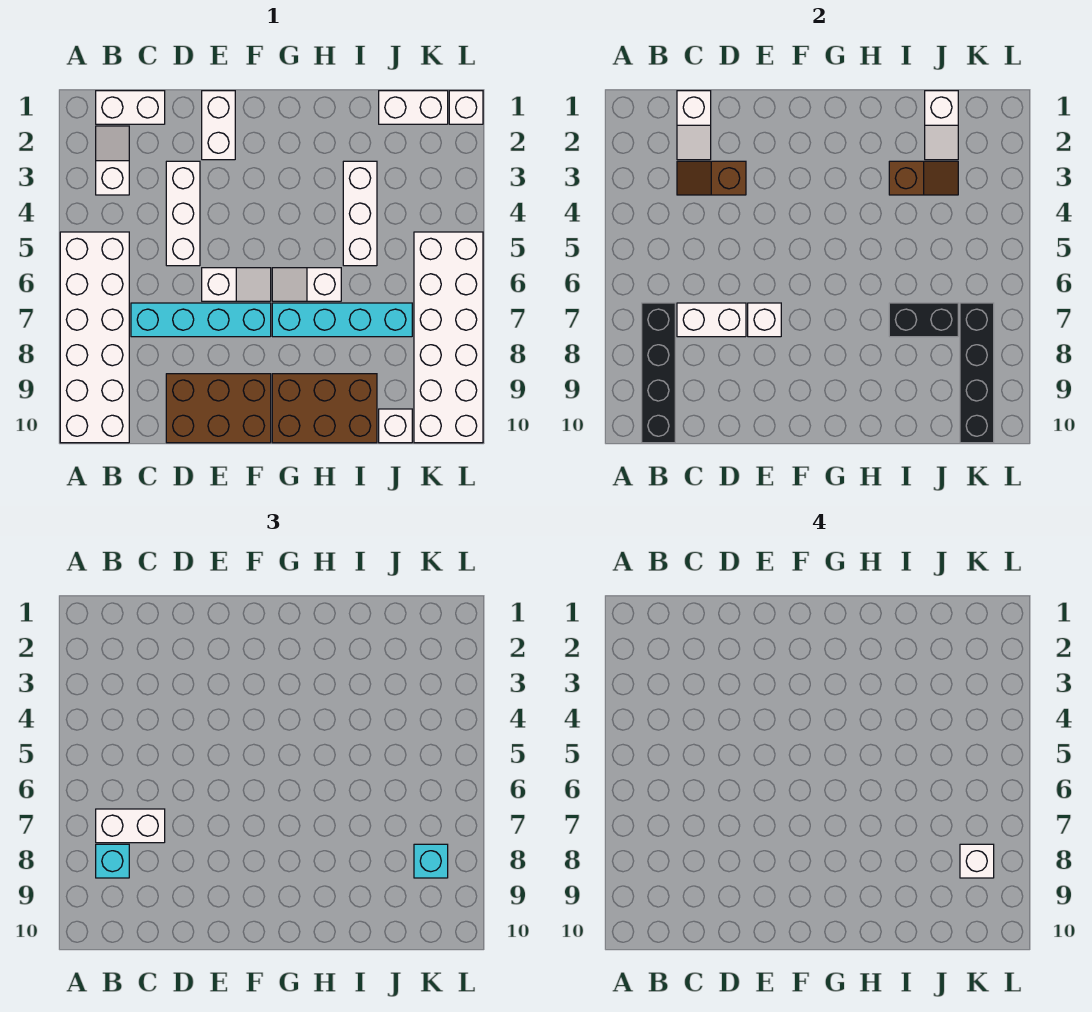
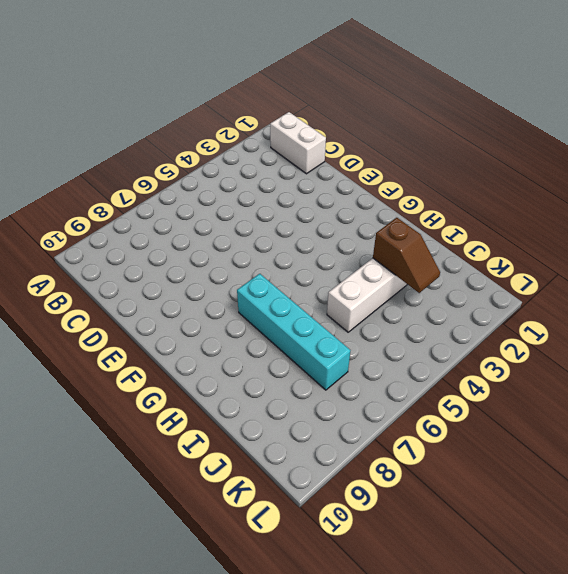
none -> white 2x6 brick [60,232,129,443]
none -> white 1x2 slope [96,126,129,195]
none -> cyan 1x4 brick [131,303,271,337]

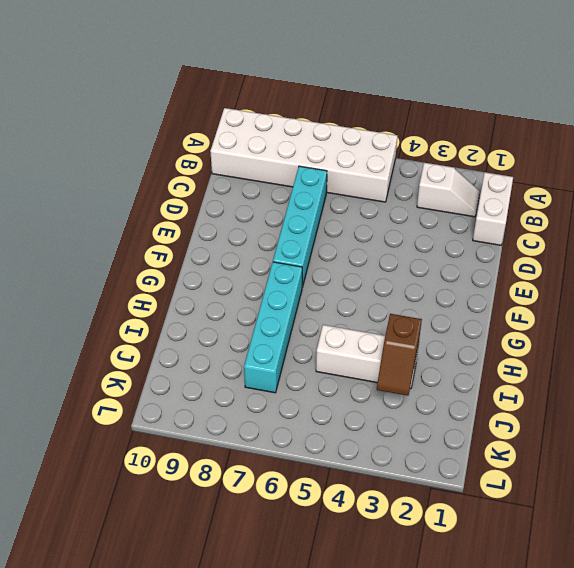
none -> white 1x3 brick [166,161,200,266]
none -> brown 2x3 brick [166,374,271,443]
none -> white 1x2 brick [202,91,235,160]

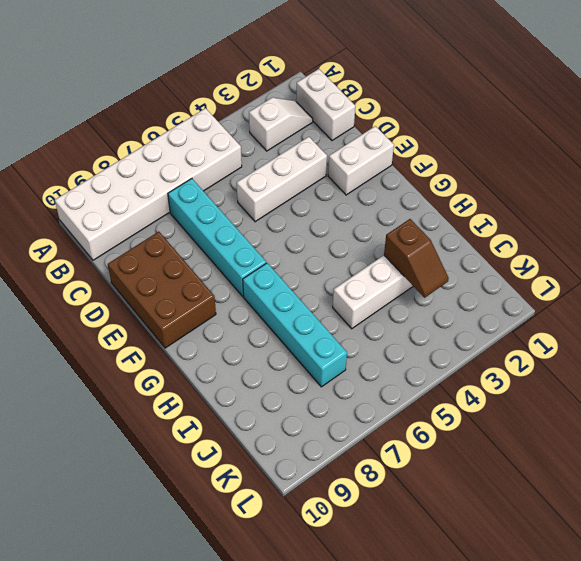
none -> white 1x2 slope [202,268,271,301]
none -> white 1x2 slope [272,268,341,301]
none -> brown 2x3 brick [272,374,377,443]

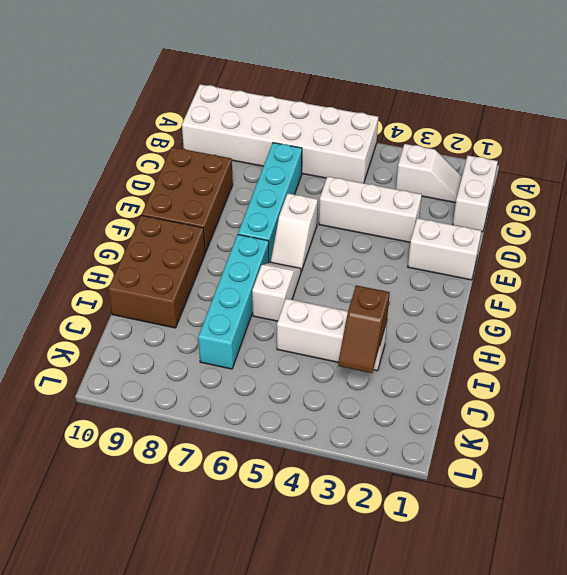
none -> white 1x2 brick [379,91,448,124]
none -> white 1x1 brick [379,409,412,443]
none -> white 2x6 brick [414,232,483,443]

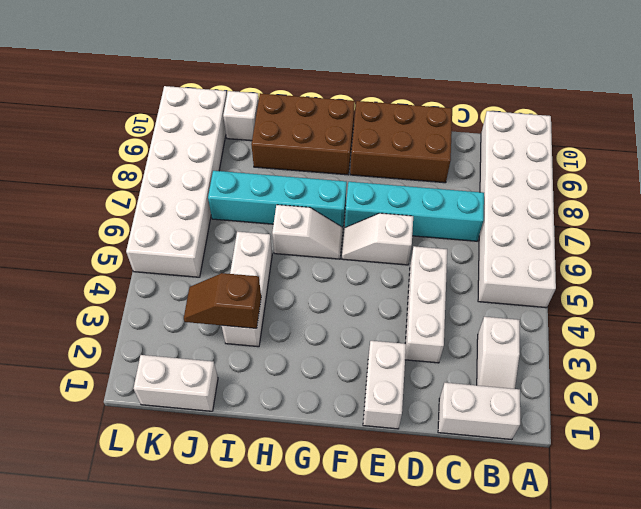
none -> white 1x1 brick [449,91,483,124]
none -> black 1x4 brick [642,303,675,443]
none -> white 1x2 slope [677,91,711,160]

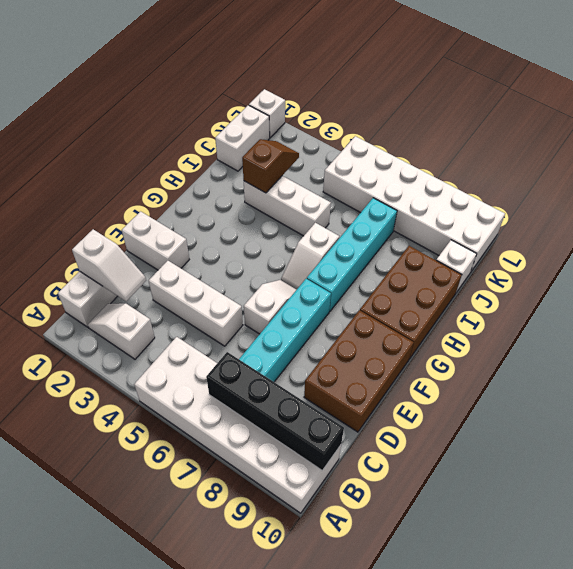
none -> brown 1x2 slope [677,161,746,195]
none -> white 1x2 brick [677,303,746,337]
none -> white 1x1 brick [748,303,781,337]

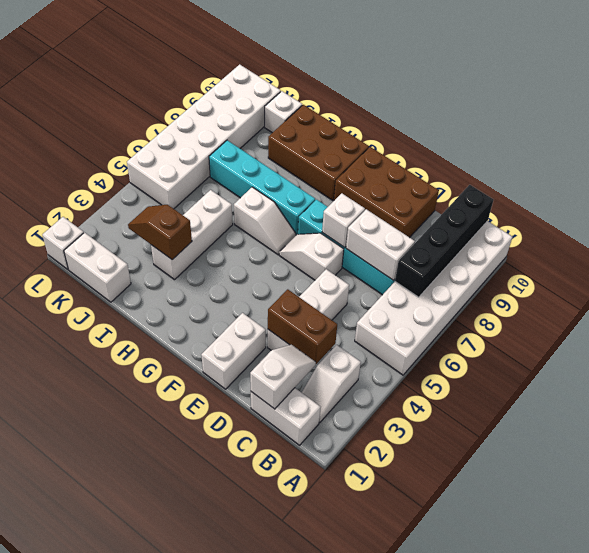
brown 1x2 brick [268,289,337,364] -> brown 1x2 slope [677,161,746,195]
none -> black 1x2 brick [889,303,958,337]
none -> white 1x2 slope [925,91,958,160]
none -> black 1x4 brick [960,303,994,443]

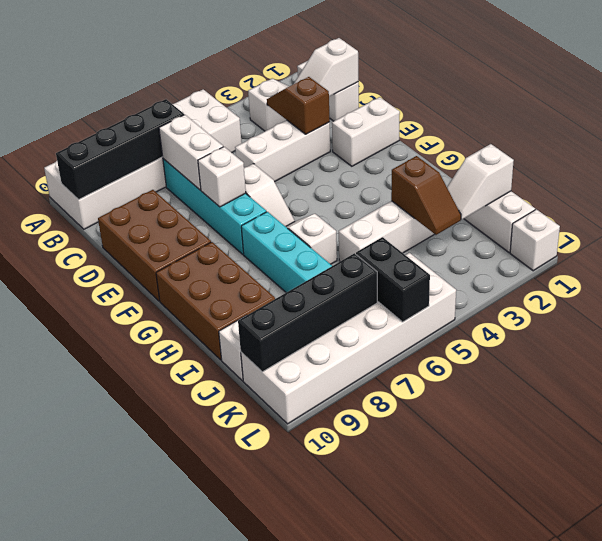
black 1x2 brick [356,237,430,322] -> black 1x2 brick moved to [889,303,958,337]
none -> white 1x2 brick [96,809,165,843]
none -> cyan 1x1 brick [96,844,129,878]
none -> cyan 1x1 brick [414,844,448,878]

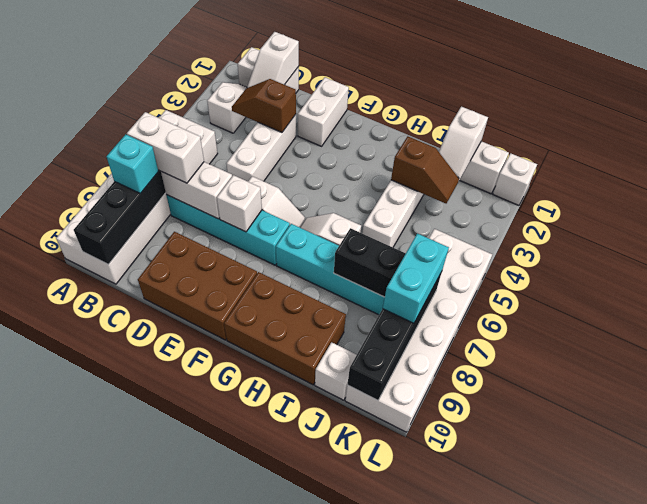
cyan 1x2 brick [383,233,449,323] -> cyan 1x1 brick [414,844,448,878]
none -> white 1x1 brick [960,844,994,878]

